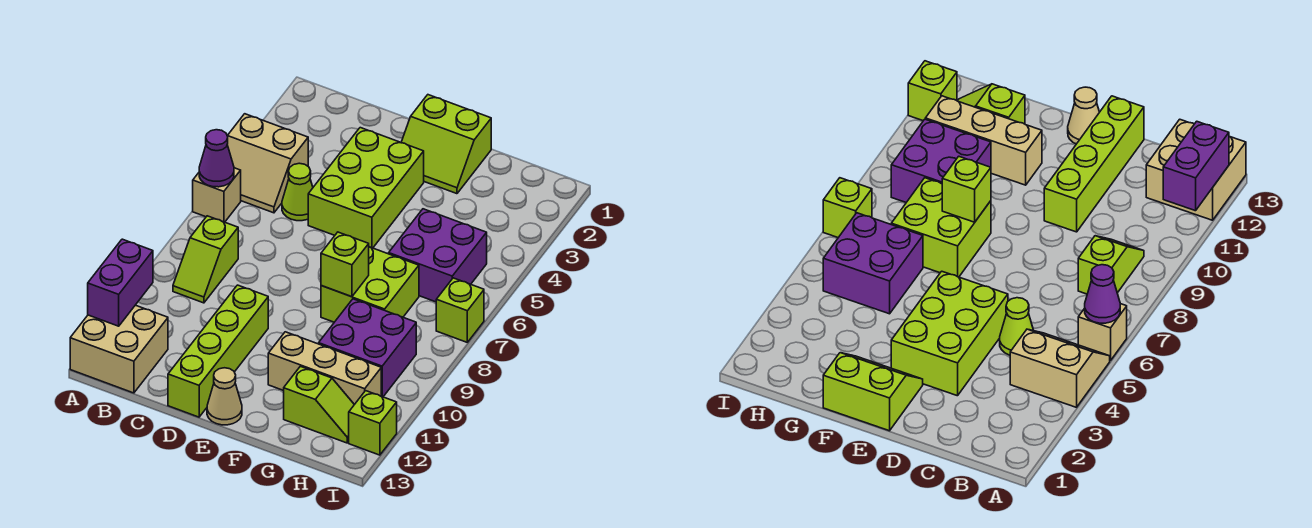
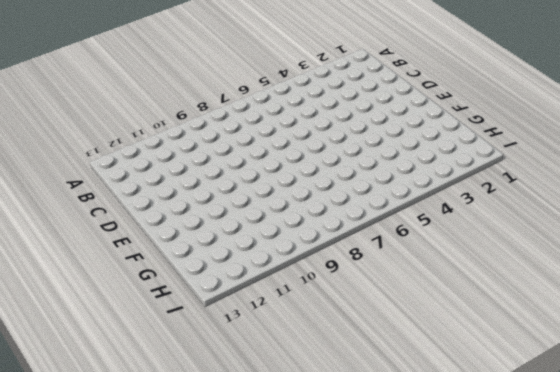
none -> tan 2x2 slope [227,114,308,213]
none -> tan 1x1 brick [193,168,241,222]
none -> tan 2x2 brick [70,305,168,393]

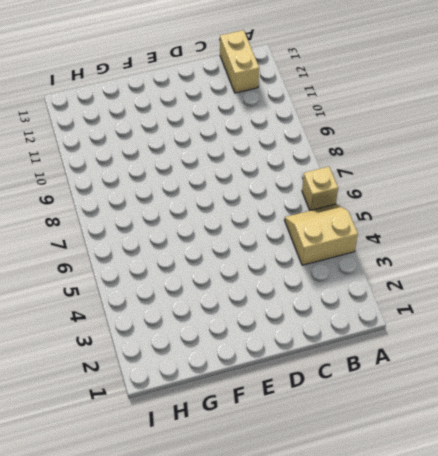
tan 1x2 brick [220,30,259,93] -> tan 2x2 brick [70,305,168,393]
none -> lime 1x2 slope [173,216,238,303]
none -> lime 1x1 cone [282,163,313,221]
none -> lime 2x3 brick [308,128,424,248]

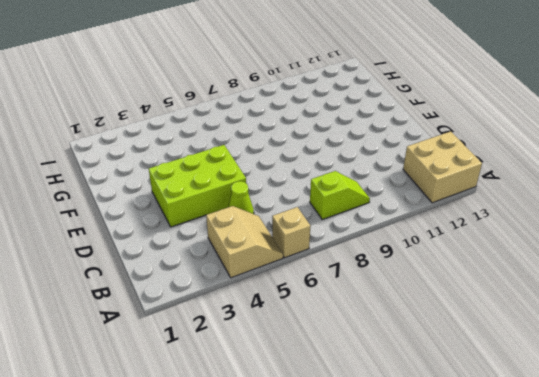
none -> lime 1x4 brick [168,285,268,417]
none -> lime 2x2 slope [401,95,491,194]
none -> tan 1x1 cone [207,368,242,425]

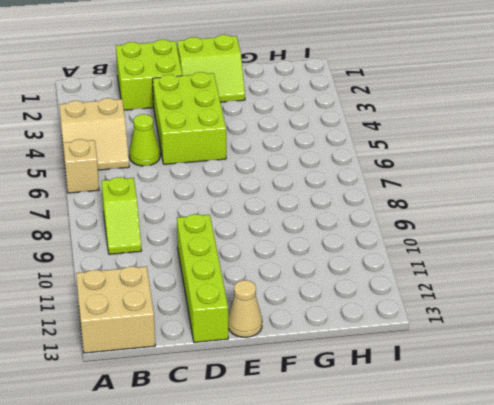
lime 2x2 brick [116,40,182,110] -> lime 2x2 brick moved to [321,247,419,322]
none -> tan 1x3 brick [268,332,381,405]
none -> purple 2x2 brick [389,209,487,302]
none -> purple 2x2 brick [319,299,416,397]

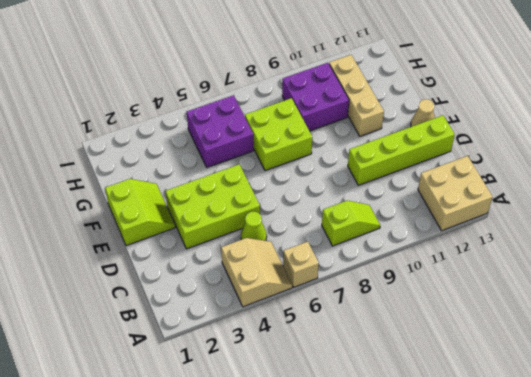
none -> lime 1x2 slope [284,366,354,443]
none -> lime 1x1 brick [436,278,484,342]
none -> lime 1x1 brick [349,391,397,455]

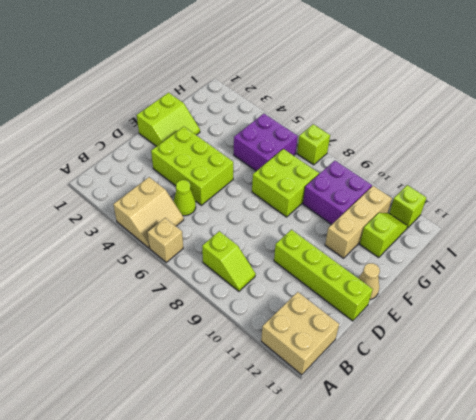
none -> purple 1x1 cone [199,130,234,187]
none -> purple 1x2 brick [88,239,153,326]
none -> lime 1x1 brick [321,232,369,297]

